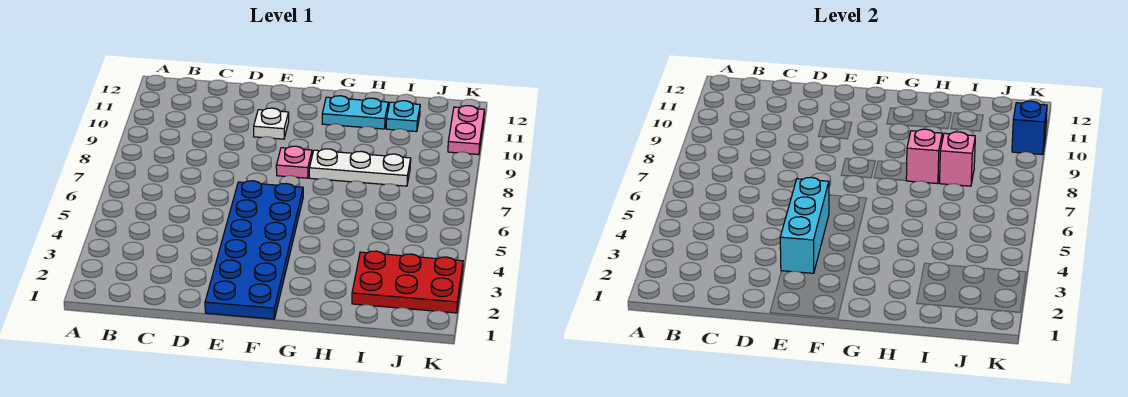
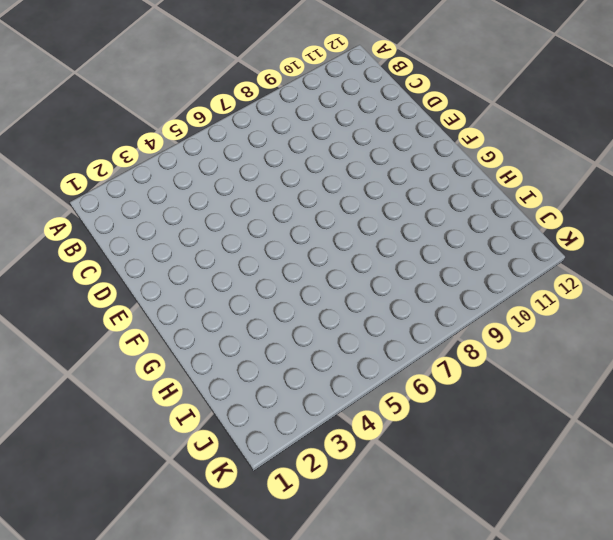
none -> blue 2x6 plate [205,181,303,319]
none -> white 1x1 plate [254,108,289,139]
none -> pink 1x1 plate [276,146,312,178]

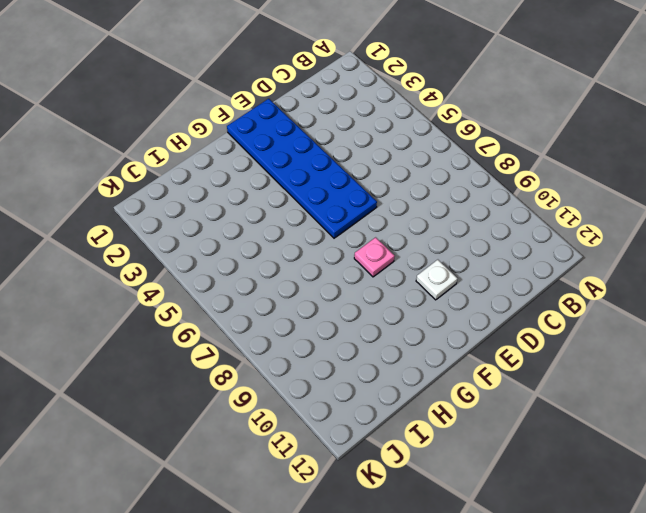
none -> white 1x3 plate [309,149,411,186]
none -> cyan 1x2 plate [322,96,388,129]
none -> red 2x3 plate [352,251,463,313]

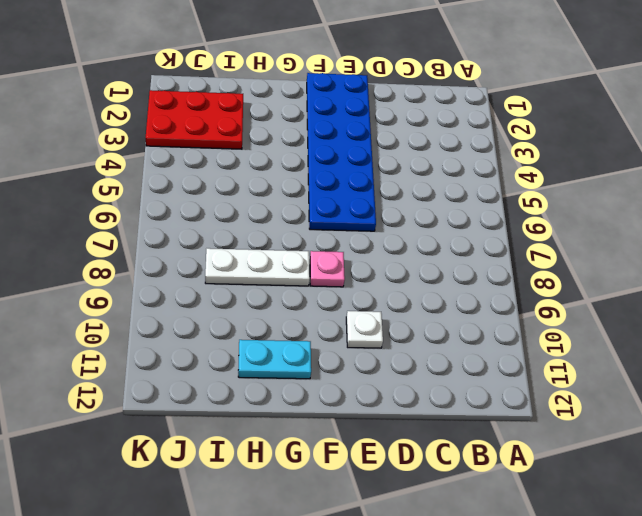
none -> cyan 1x1 plate [386,101,420,132]
none -> pink 1x2 plate [448,106,484,155]
none -> cyan 1x3 brick [780,177,829,273]

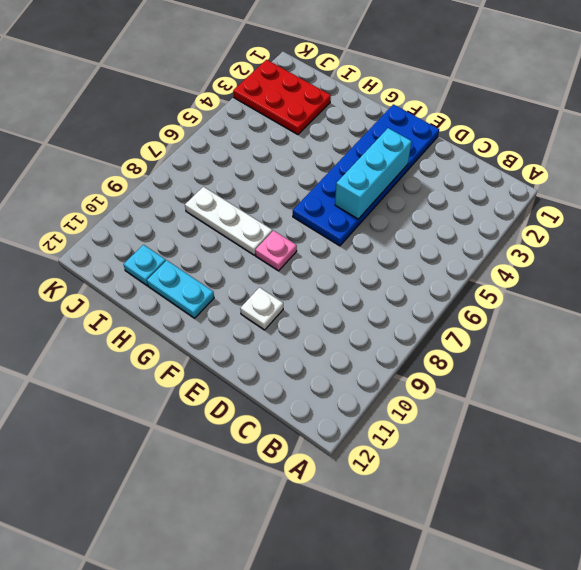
none -> pink 1x2 plate [448,106,484,155]
none -> pink 1x1 brick [906,129,942,184]
none -> pink 1x1 brick [940,132,975,186]

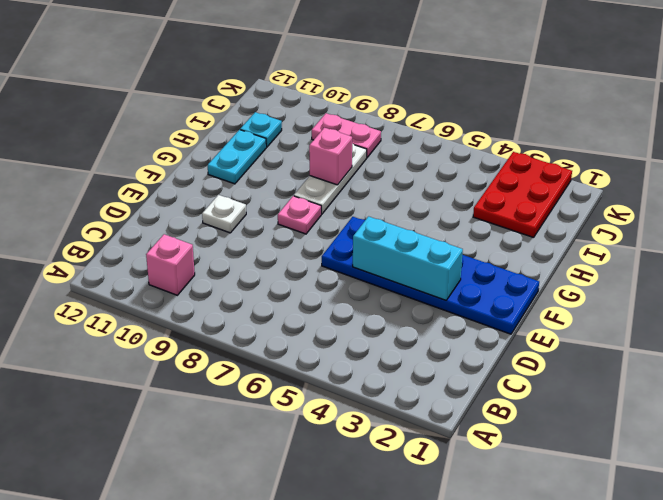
pink 1x1 brick [146,234,195,295] -> pink 1x1 brick moved to [940,132,975,186]
pink 1x2 plate [312,113,381,157] -> pink 1x2 plate moved to [448,106,484,155]
none -> blue 1x1 brick [1012,101,1047,155]

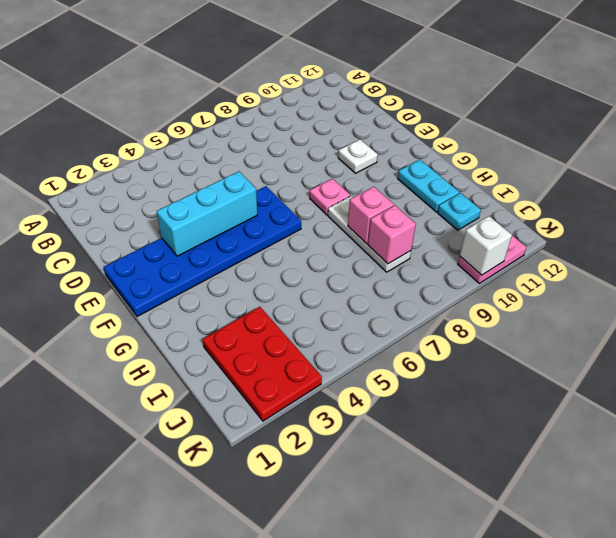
white 1x1 brick [460,216,512,275] -> blue 1x1 brick [1012,101,1047,155]

